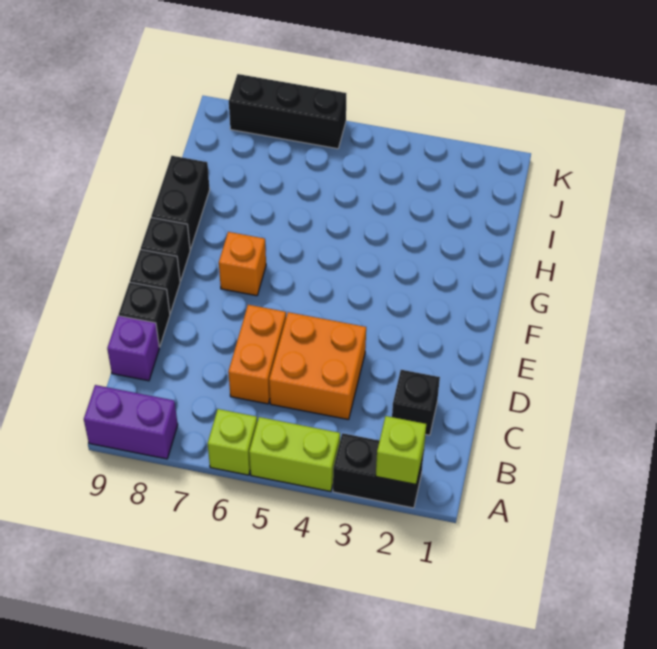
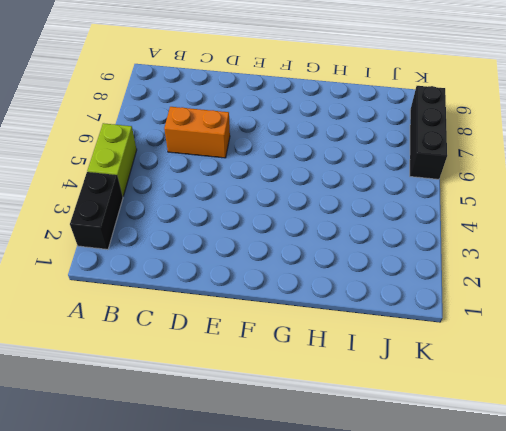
none -> lime 1x1 brick [208,409,257,475]
none -> purple 1x2 brick [84,385,178,459]
none -> black 1x1 brick [392,370,440,435]

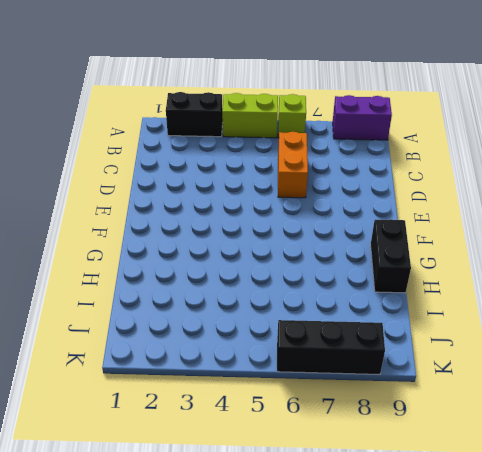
none -> black 1x1 brick [392,370,440,435]
none -> orange 2x2 brick [269,312,366,420]
none -> purple 1x1 brick [107,316,159,381]

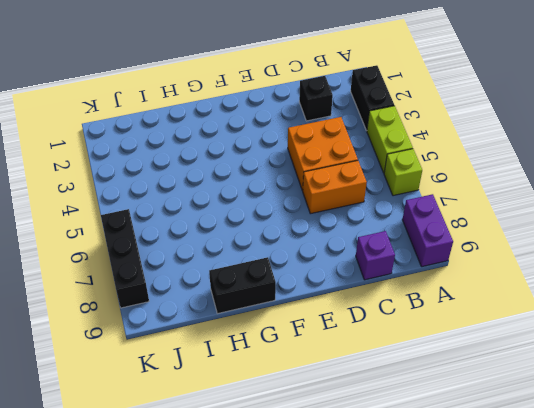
none -> black 1x1 brick [119,282,170,347]
none -> black 1x1 brick [130,250,180,313]
none -> orange 1x1 brick [219,232,266,296]

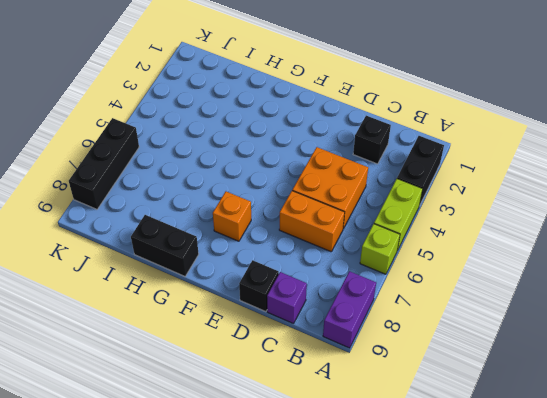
none -> black 1x1 brick [130,250,180,313]
none -> black 1x1 brick [141,218,190,281]
none -> lime 1x1 brick [376,416,426,484]

